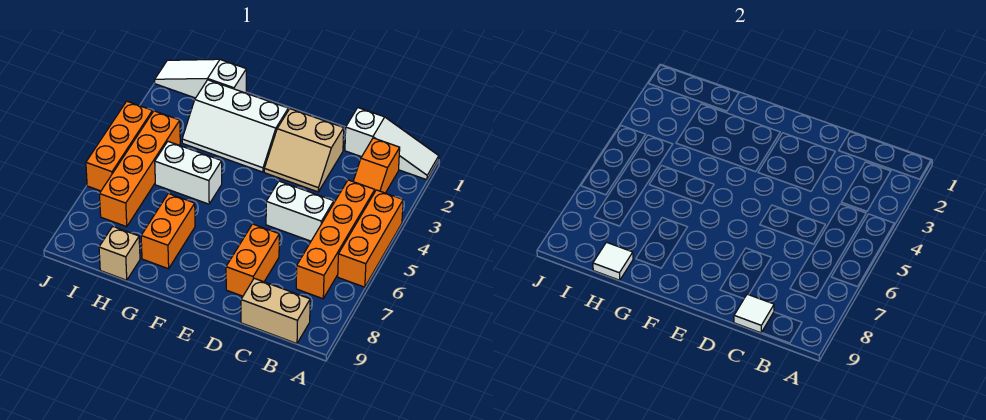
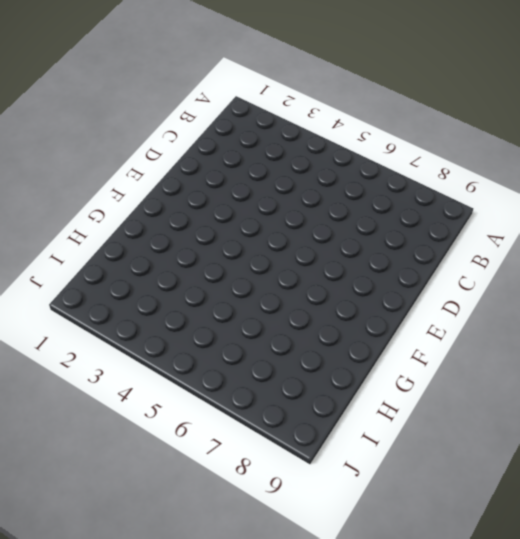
none -> white 1x3 slope [345,108,439,180]
none -> orange 1x3 brick [338,190,403,287]
none -> orange 1x2 slope [353,138,400,193]

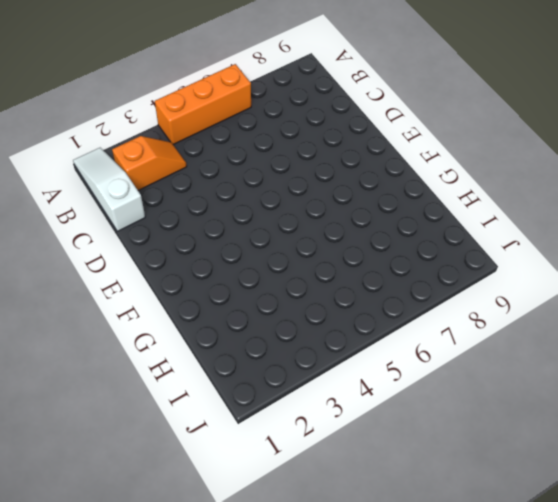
none -> orange 1x4 brick [296,180,375,299]
none -> tan 1x2 brick [241,278,310,344]
none -> white 1x2 brick [266,181,334,241]

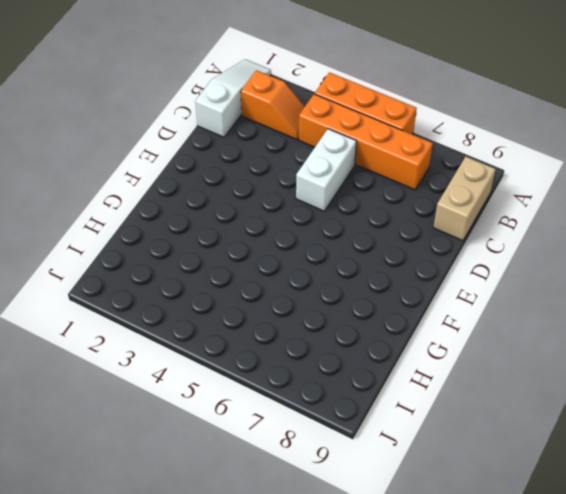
none -> tan 2x2 slope [264,109,344,192]
none -> orange 1x2 brick [226,224,279,296]
none -> white 2x3 slope [182,80,288,172]

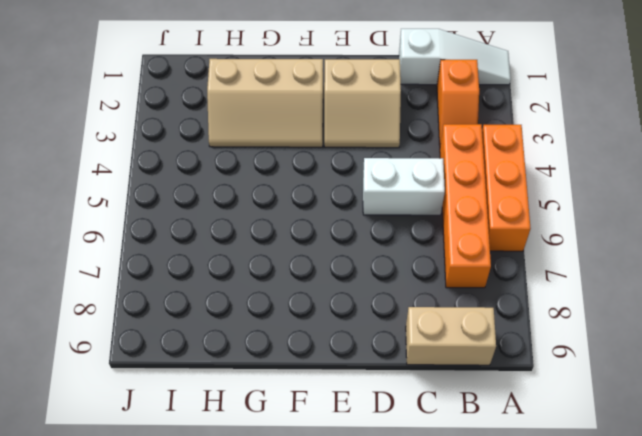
tan 2x3 slope [207,59,323,147] -> white 2x3 slope [182,80,288,172]
none -> orange 1x2 brick [226,224,279,296]
none -> white 1x2 brick [155,142,222,204]
none -> orange 1x2 brick [141,193,195,269]

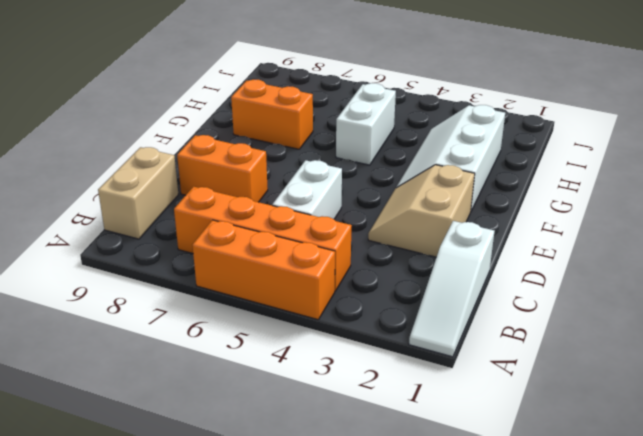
none -> orange 1x2 slope [353,138,400,193]
none -> white 1x3 slope [155,59,246,98]
none -> tan 1x1 brick [99,226,140,280]

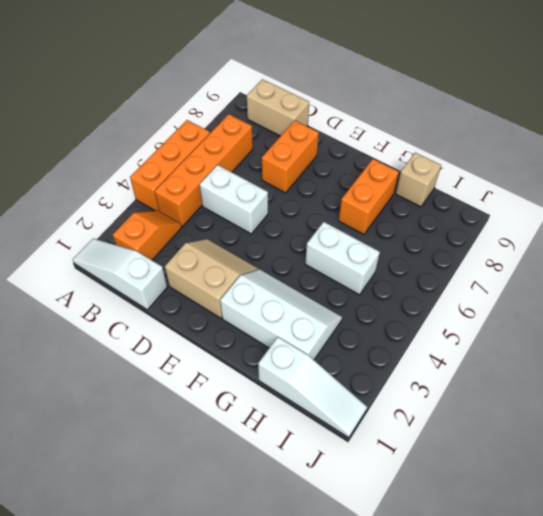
none -> orange 1x4 brick [99,111,180,227]
none -> orange 1x3 brick [86,101,153,191]
none -> white 1x1 tile [734,294,774,333]

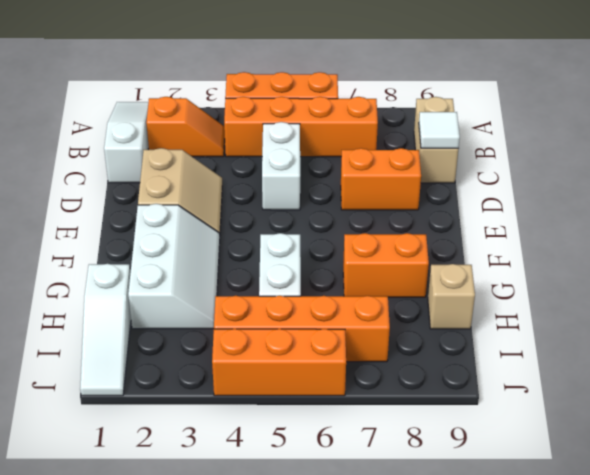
none -> white 1x1 tile [593,242,633,280]

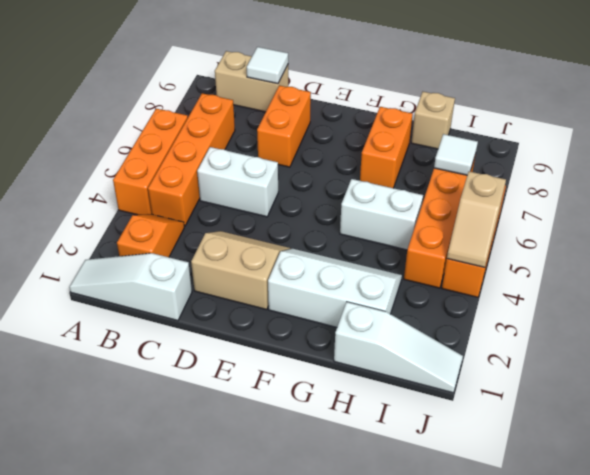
white 1x1 tile [434,134,478,175] -> white 1x1 tile moved to [593,242,633,280]
tan 1x2 slope [447,171,506,267] -> none

